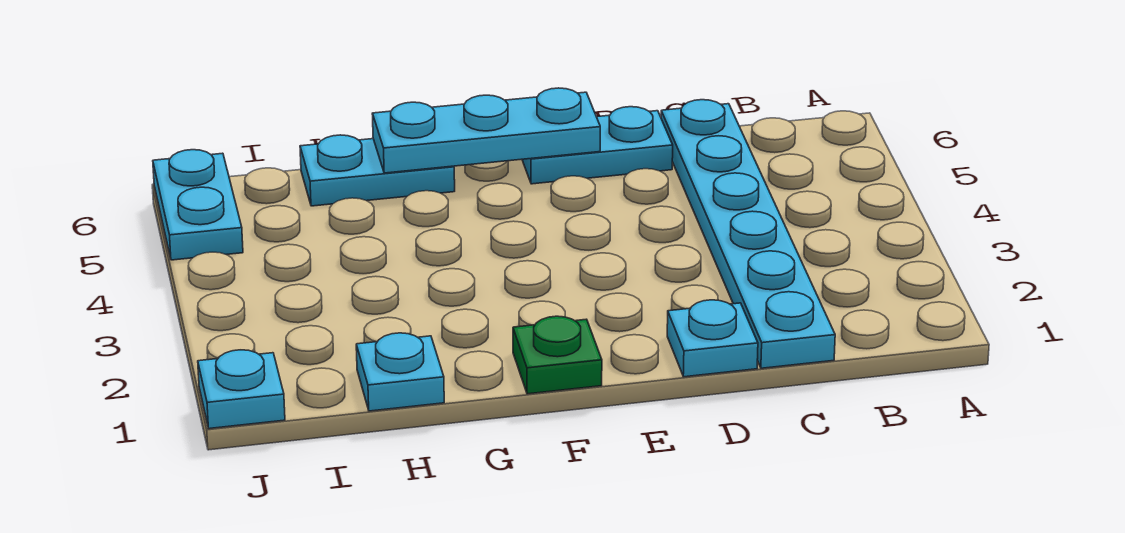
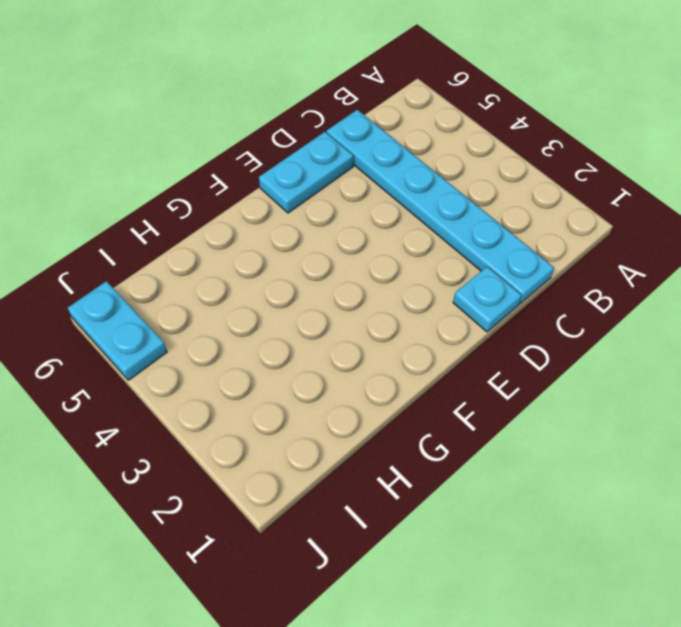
none -> green 1x1 plate [513,316,602,394]
none -> cyan 1x2 plate [300,135,455,206]

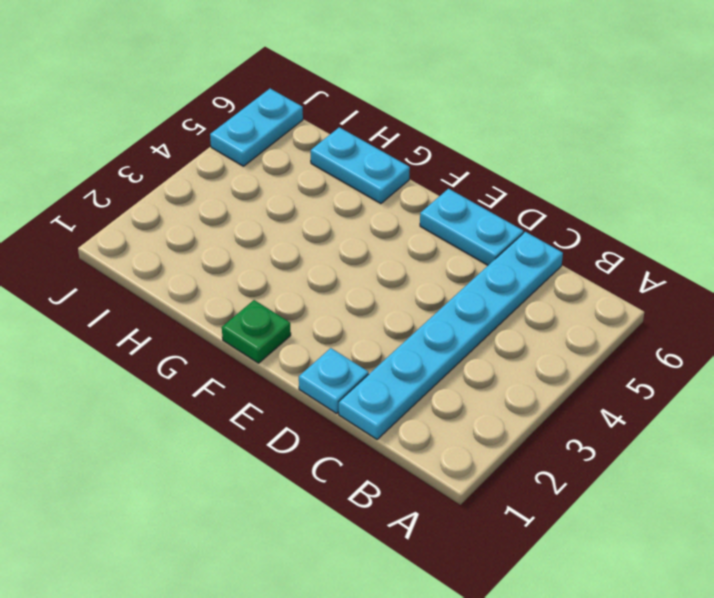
none -> cyan 1x1 plate [356,333,444,411]
none -> cyan 1x1 plate [198,350,285,429]

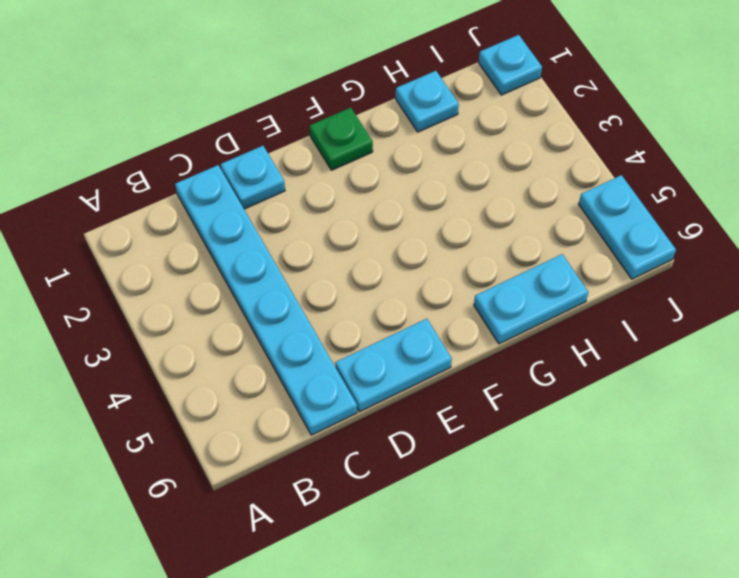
none -> cyan 1x3 plate [372,88,600,173]

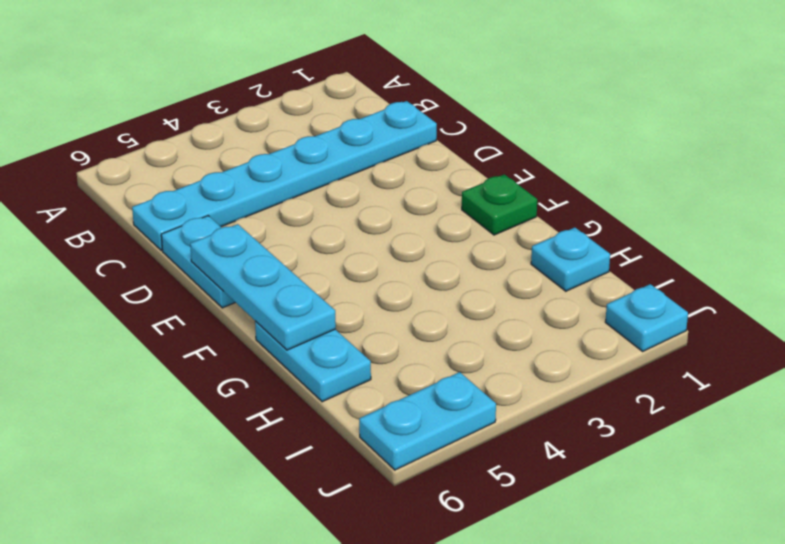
none -> cyan 1x1 plate [667,300,758,377]

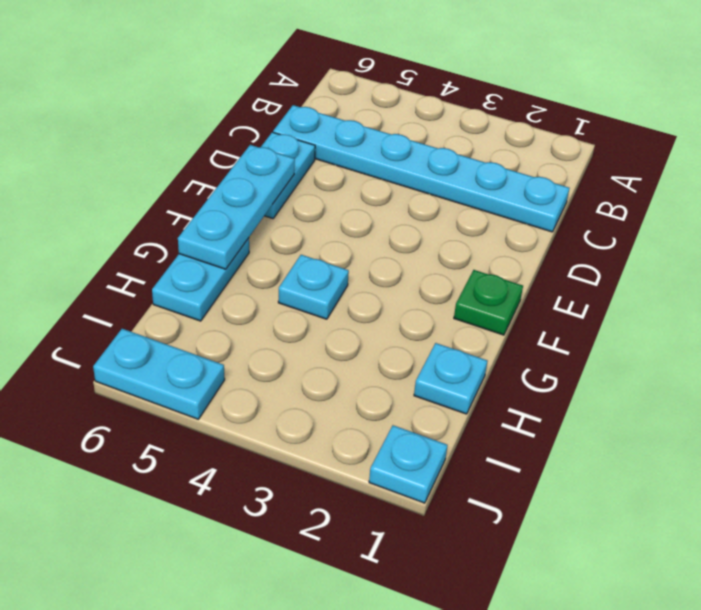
cyan 1x1 plate [278,255,349,319] -> cyan 1x1 plate moved to [667,300,758,377]

